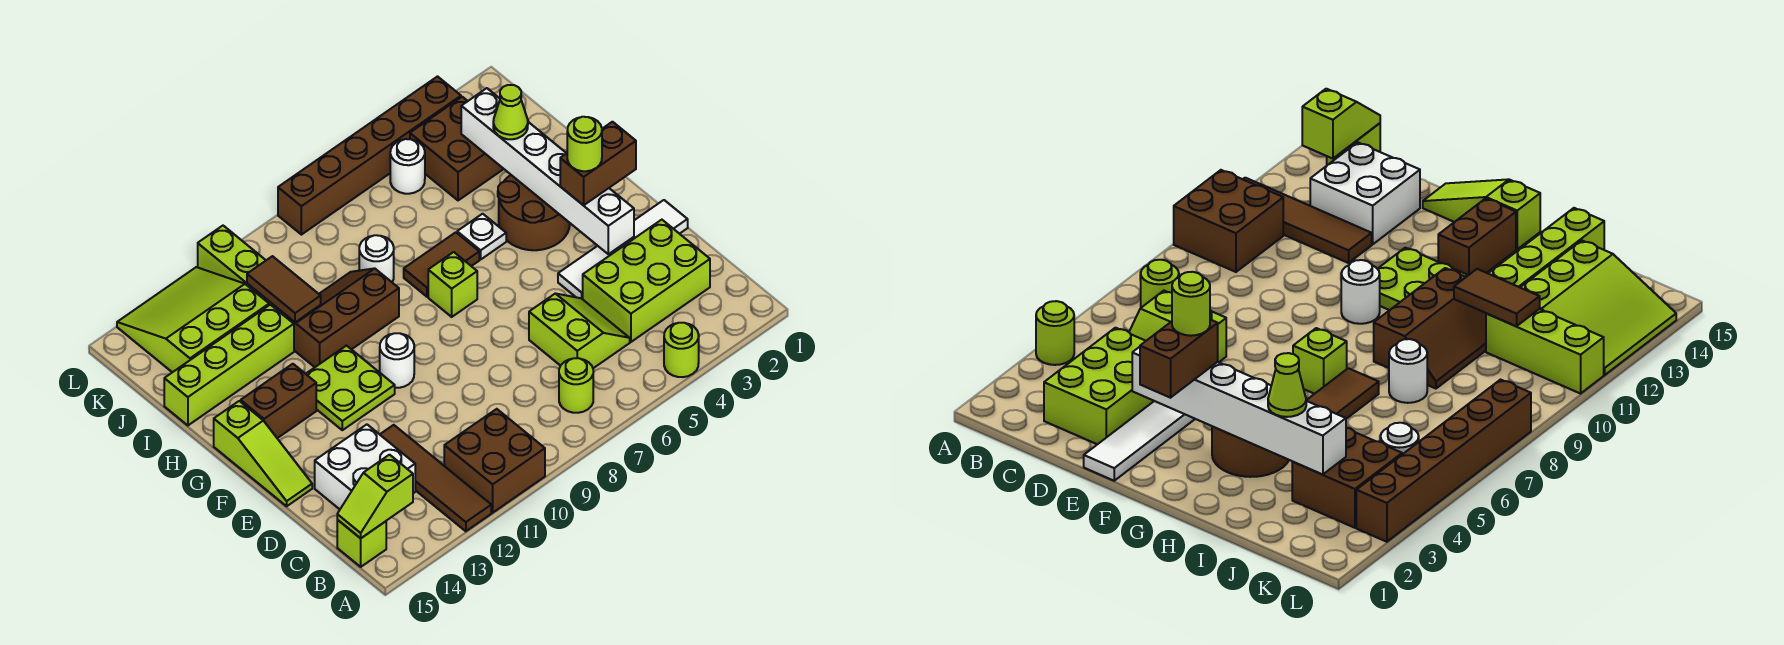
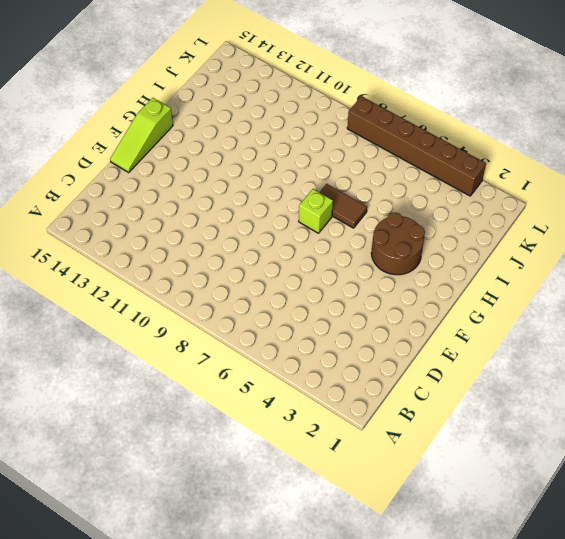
none -> lime 1x1 round brick [664,323,699,377]
none -> brown 2x2 brick [444,409,545,513]
none -> brown 1x4 tile [380,425,491,531]
none -> lime 1x1 round brick [559,358,593,413]

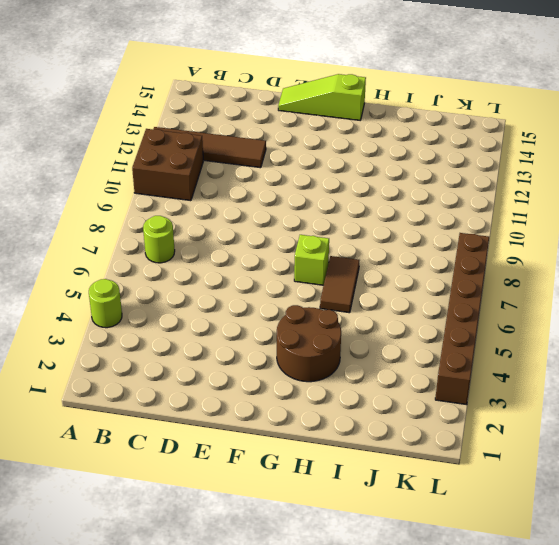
none -> lime 1x1 brick [337,520,386,567]
none -> lime 2x3 brick [583,220,710,342]
none -> lime 2x2 slope [529,294,630,368]
none -> white 2x2 brick [315,424,415,509]

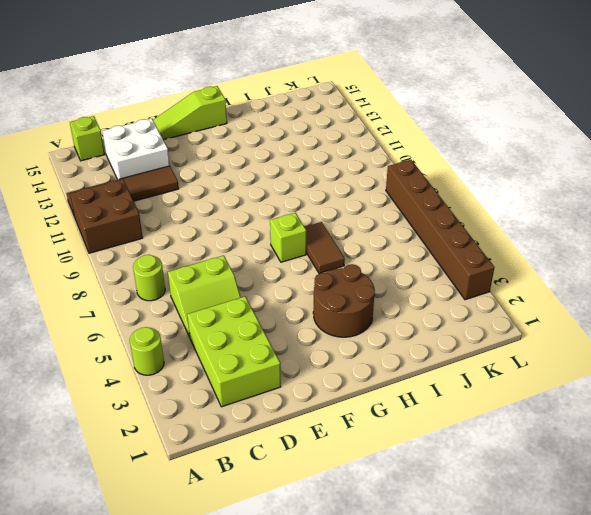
none -> white 1x4 tile [558,200,688,299]
none -> white 1x1 round brick [380,333,414,388]
none -> lime 2x2 plate [306,346,395,430]
none -> brown 1x2 brick [241,364,316,438]

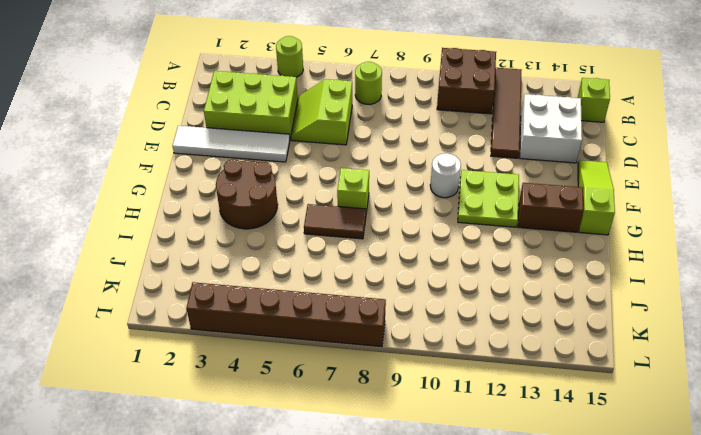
none -> white 1x1 plate [457,214,506,259]
none -> brown 2x3 slope [286,268,399,367]
none -> white 1x1 round brick [359,235,394,282]
none -> lime 1x4 brick [164,305,294,425]

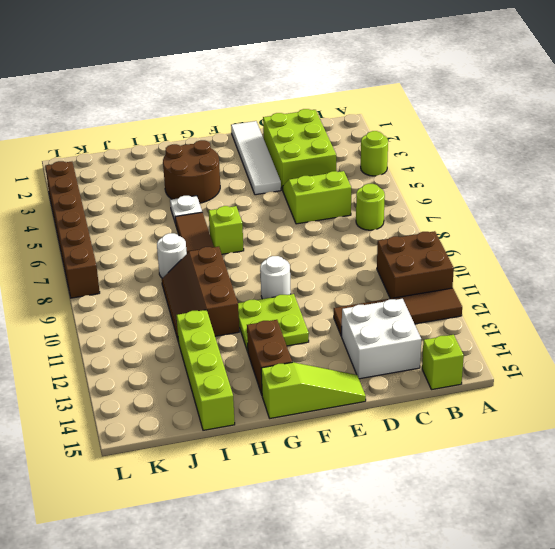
none -> brown 2x2 brick [410,97,503,200]
none -> lime 1x3 brick [198,226,287,317]
none -> lime 3x3 slope [117,267,269,372]
none -> white 1x1 round brick [390,139,425,194]

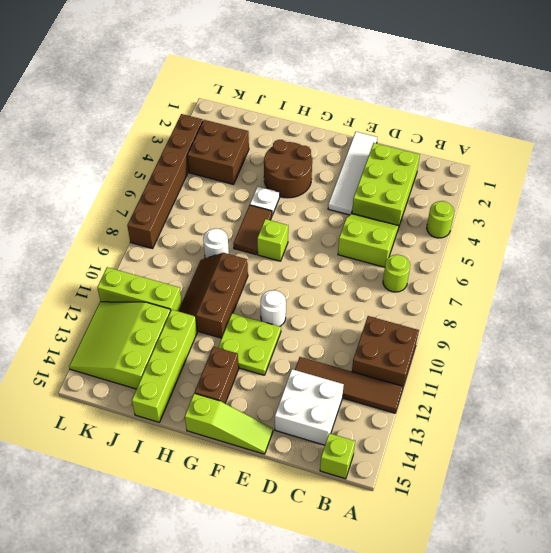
none -> white 1x1 round brick [390,139,425,194]
none -> lime 1x2 slope [337,455,413,538]
none -> white 1x6 brick [461,88,634,254]
none -> brown 1x2 tile [247,256,321,322]

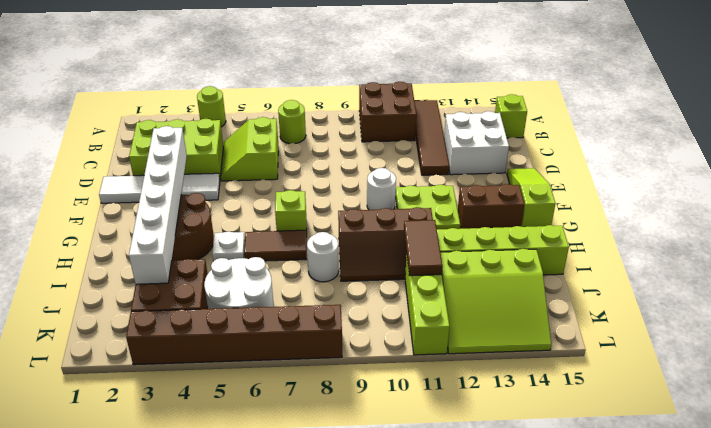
white 2x2 round brick [204,257,274,309] -> white 1x1 round brick [390,139,425,194]
none -> lime 1x2 slope [337,455,413,538]
none -> brown 1x2 brick [560,122,636,205]
none -> lime 1x1 cone [493,85,528,139]
none -> lime 1x1 round brick [567,117,602,171]

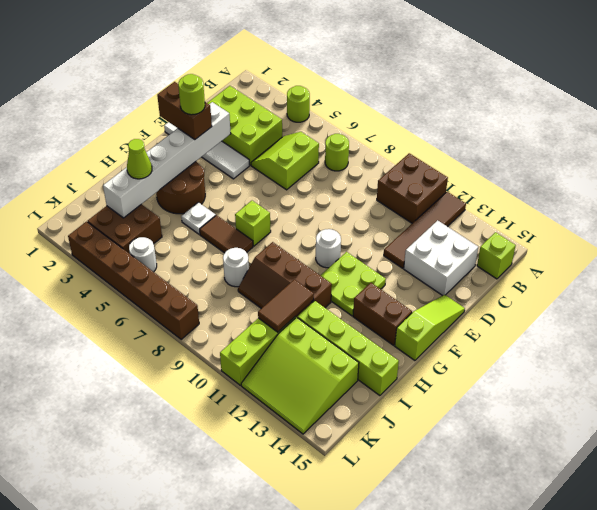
none -> lime 1x2 slope [337,455,413,538]

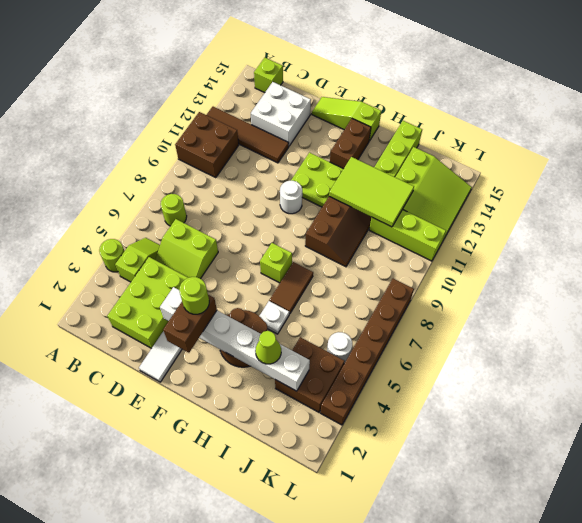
lime 1x2 slope [115,238,160,282] -> lime 1x2 slope moved to [337,455,413,538]
lime 2x3 tile [329,157,414,227] -> brown 1x2 tile [247,256,321,322]
none -> white 1x1 round brick [359,235,394,282]

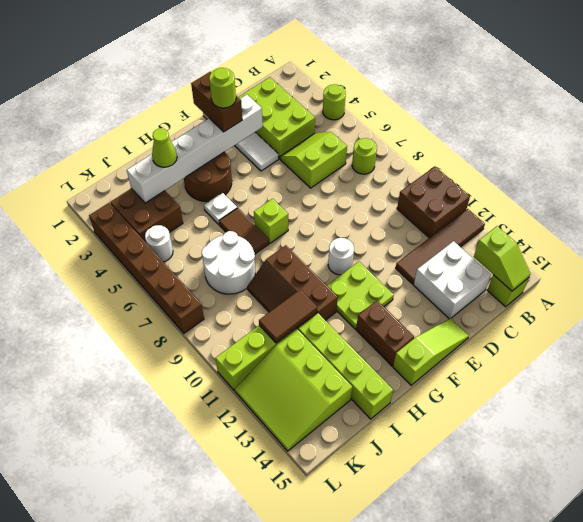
white 2x2 round brick [202,231,255,294] -> white 1x1 round brick [359,235,394,282]

